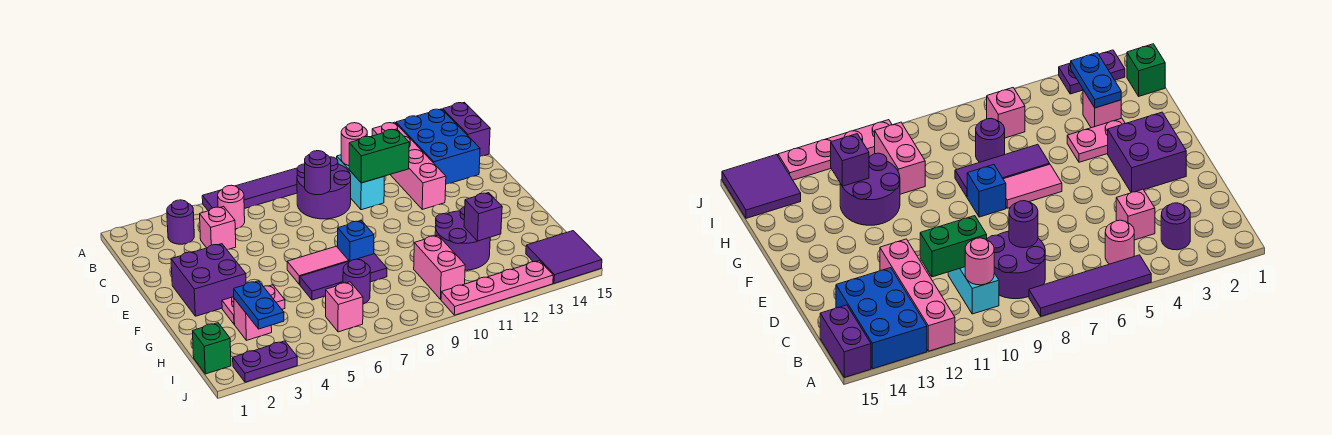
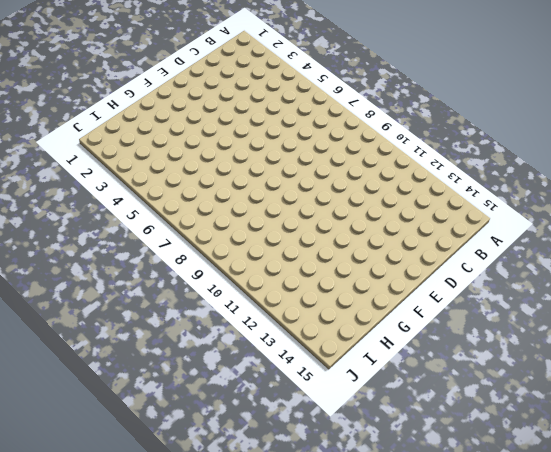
none -> purple 1x4 tile [202,168,298,211]
none -> pink 1x4 brick [372,122,446,209]
none -> blue 2x3 brick [396,109,480,184]

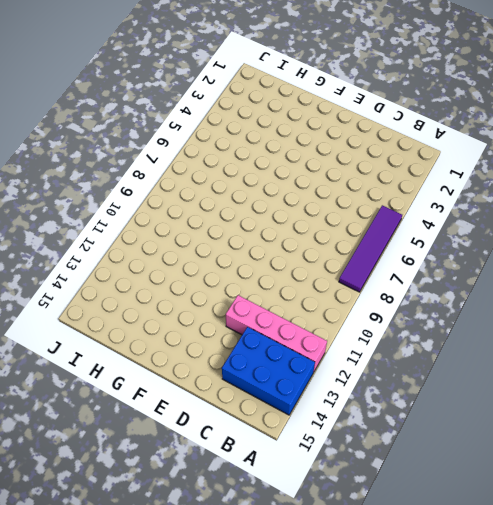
none -> purple 1x2 brick [443,102,490,156]
none -> purple 1x1 round brick [167,200,194,244]
none -> pink 1x1 round brick [218,185,245,229]

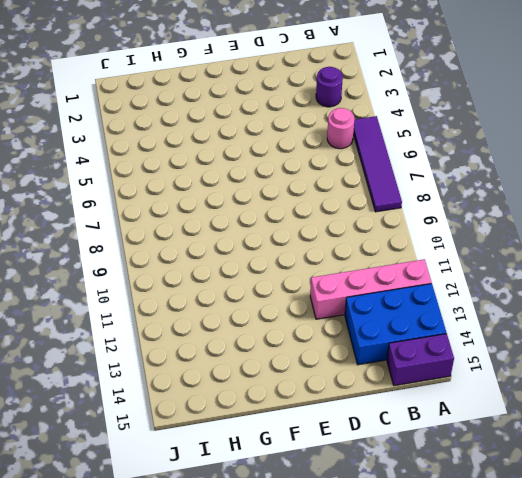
none -> purple 2x2 round brick [297,157,351,219]
none -> cyan 1x2 brick [337,155,384,210]
none -> pink 1x1 brick [200,206,236,250]

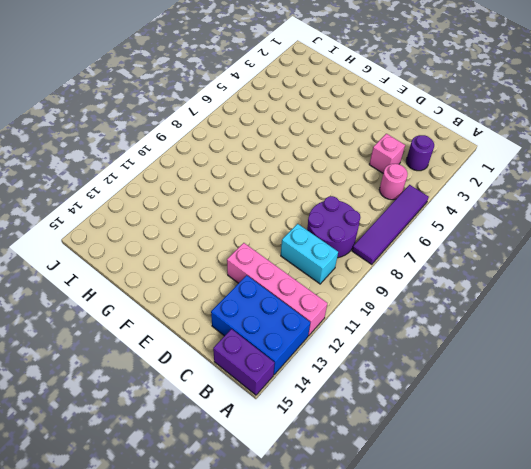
none -> purple 2x2 brick [171,244,246,316]
none -> pink 1x2 tile [287,246,349,284]
none -> blue 1x1 brick [338,221,374,261]

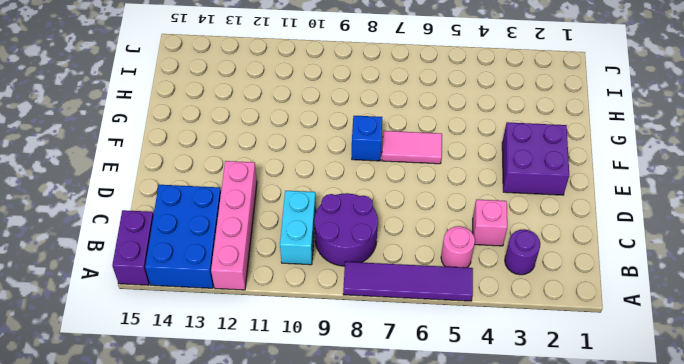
none -> pink 1x2 plate [222,285,285,324]
none -> purple 1x3 tile [300,254,387,300]
none -> purple 2x2 round brick [435,207,490,270]

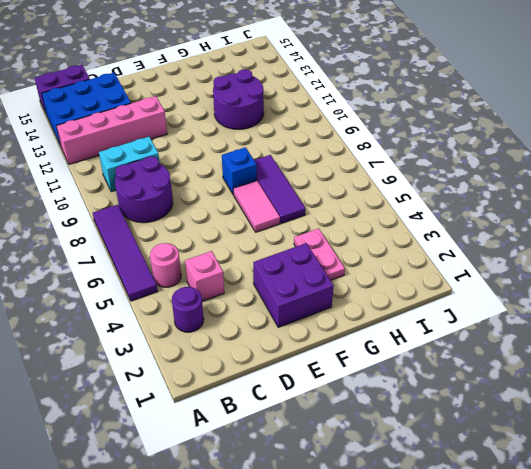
none -> pink 1x1 brick [234,299,272,340]
none -> purple 1x1 round brick [343,259,370,304]
none -> pink 1x2 brick [414,235,465,299]

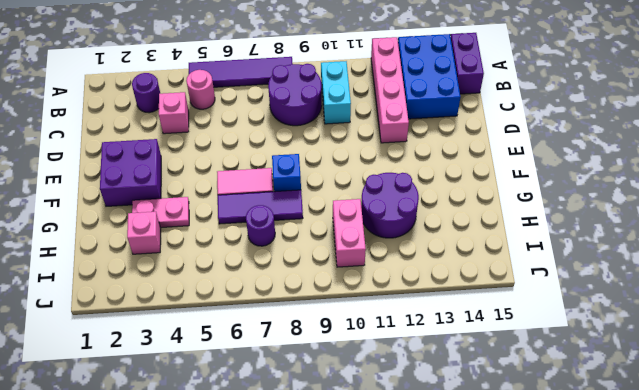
none -> green 1x1 brick [193,323,231,374]
none -> pink 1x1 brick [326,282,363,332]
none -> purple 2x2 tile [526,231,602,283]

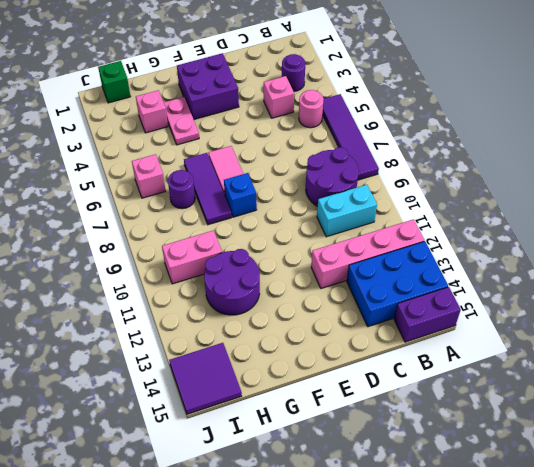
none -> purple 1x2 plate [233,341,297,382]
none -> pink 1x4 plate [441,261,553,315]
none -> pink 1x1 round brick [341,123,367,166]

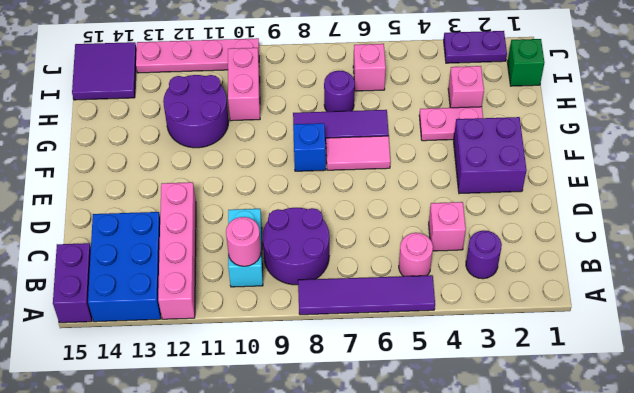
none -> purple 1x1 round brick [305,151,331,195]
none -> green 1x2 brick [349,129,409,183]
none -> blue 1x2 plate [234,281,284,329]

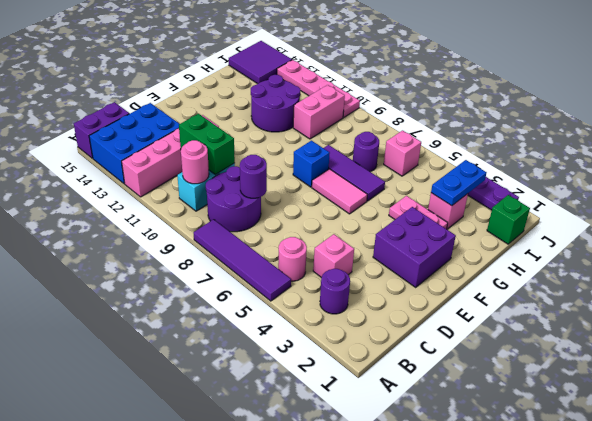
none -> purple 1x1 brick [464,193,502,241]

